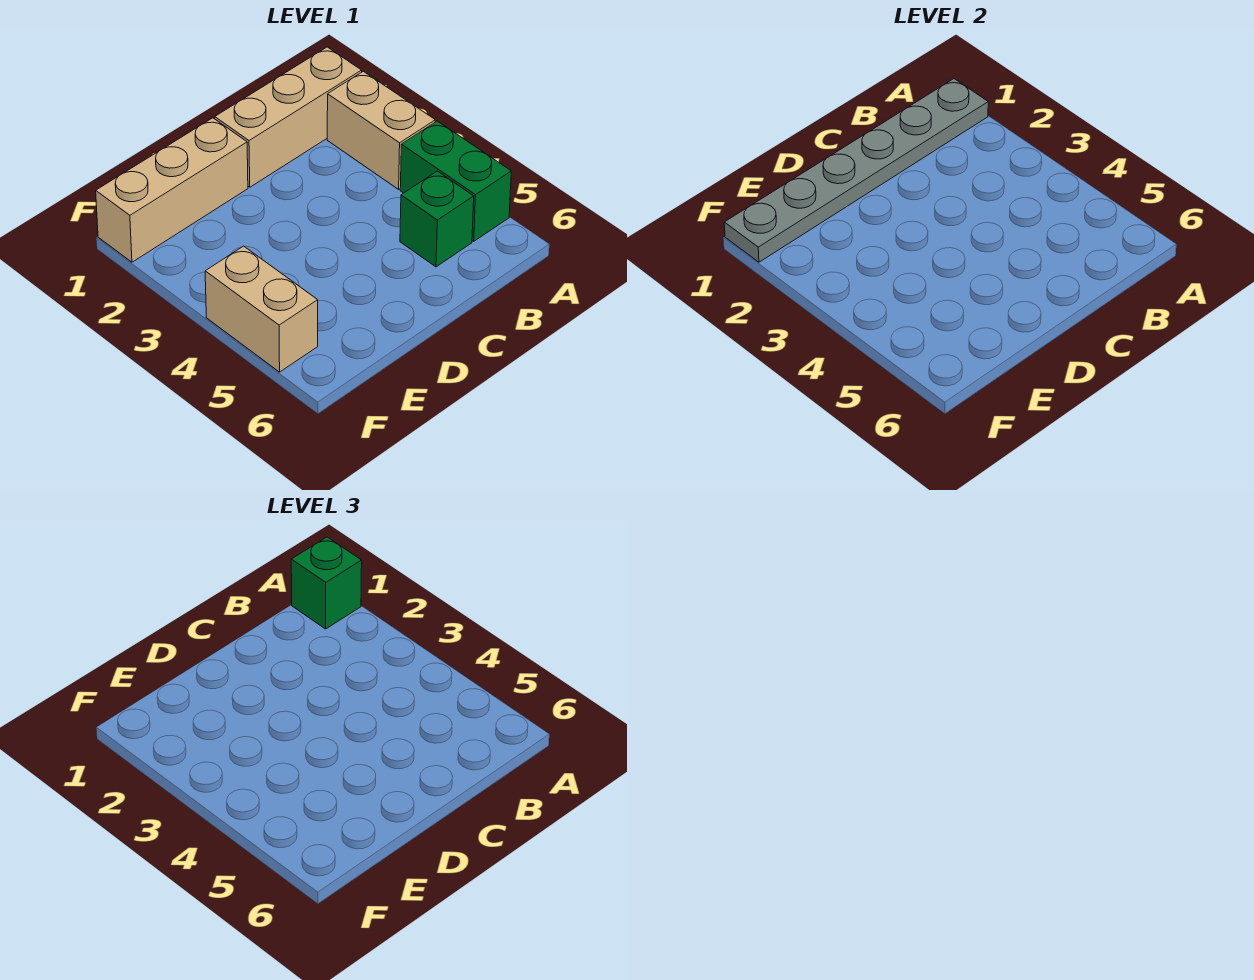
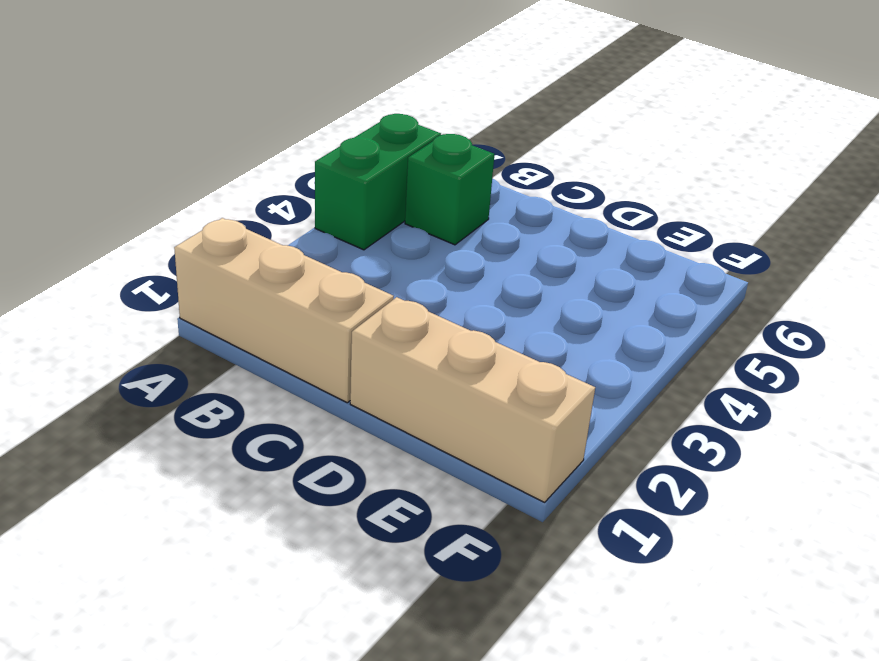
none -> tan 1x2 brick [327,71,435,189]
none -> tan 1x2 brick [205,246,318,372]

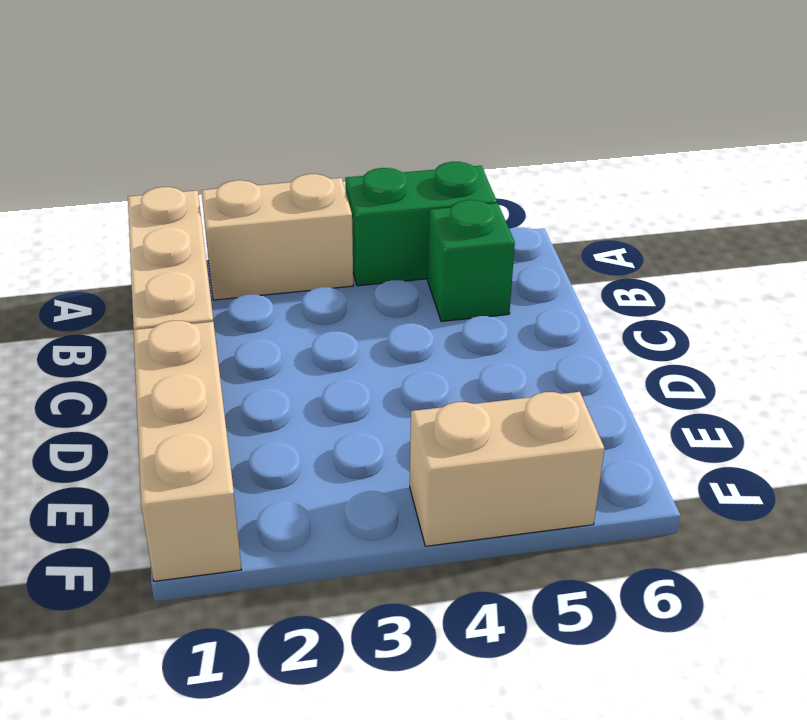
none -> grey 1x6 plate [724,79,988,262]
none -> green 1x1 brick [291,537,362,629]

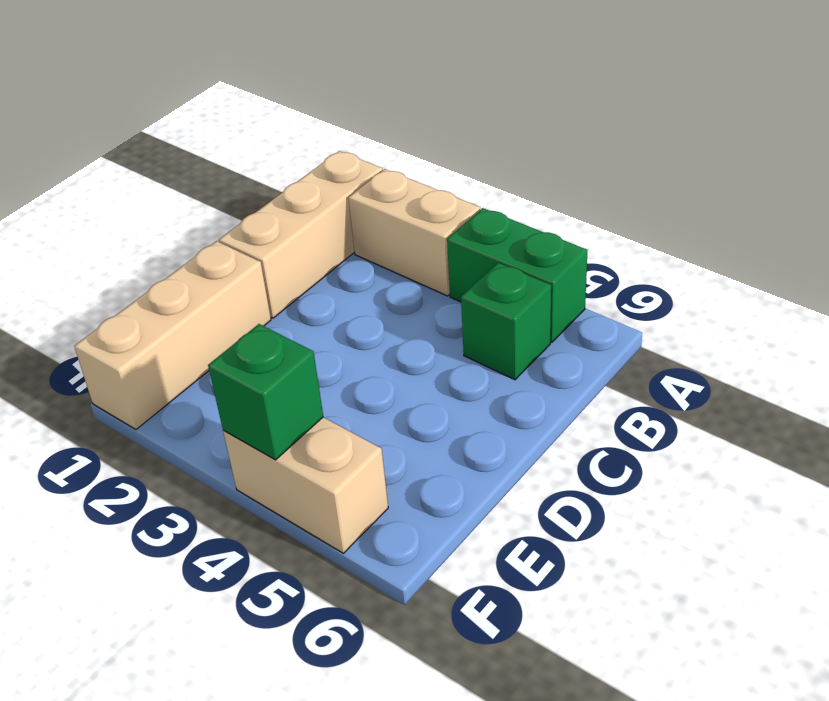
green 1x1 brick [208,324,323,460] -> green 1x1 brick moved to [291,537,362,629]
none -> grey 1x6 plate [724,79,988,262]

